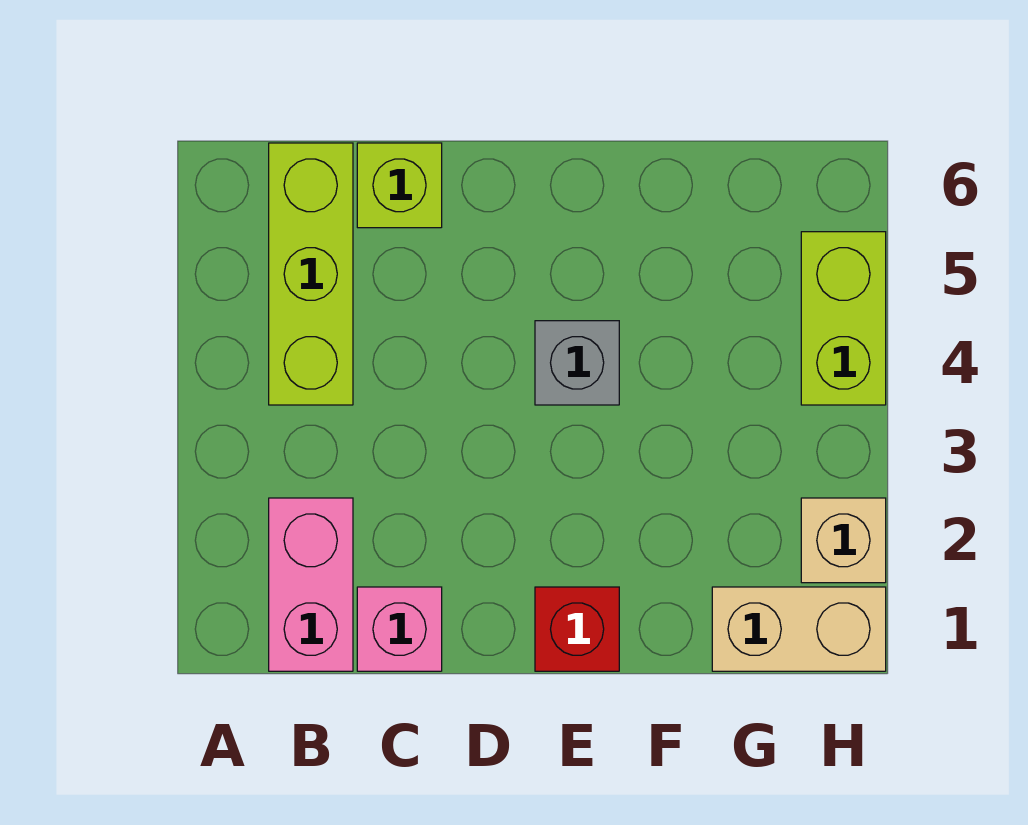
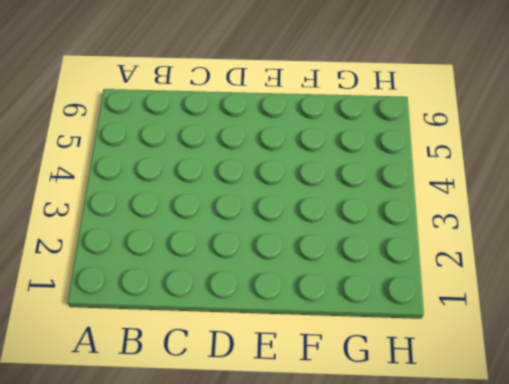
none -> pink 1x2 brick [269,498,353,671]
none -> lime 1x3 brick [269,143,353,405]

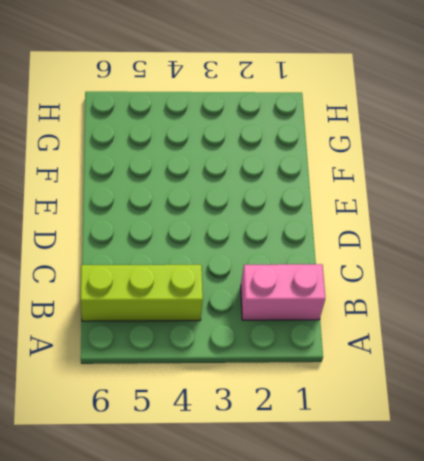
none -> pink 1x1 brick [357,587,442,671]
none -> lime 1x1 brick [357,143,442,228]

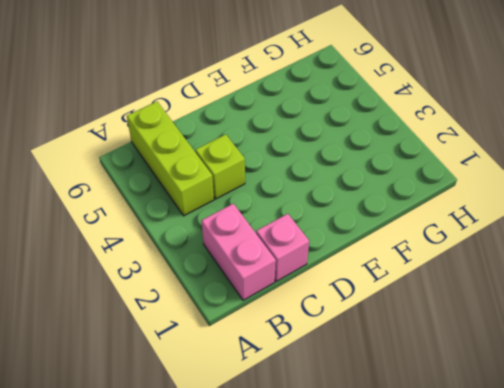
lime 1x1 brick [195,134,245,199] -> lime 1x1 brick moved to [357,143,442,228]
none -> red 1x1 brick [535,587,619,671]
none -> grey 1x1 brick [535,321,619,405]

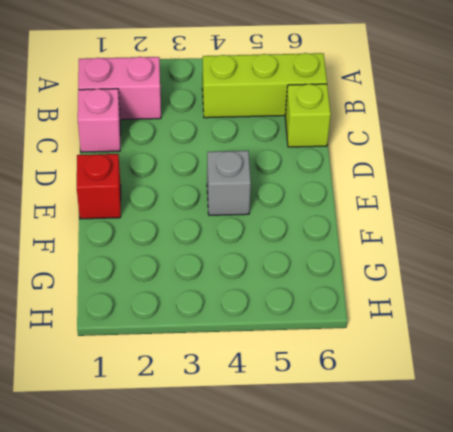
none -> tan 1x2 brick [712,587,886,671]
none -> tan 1x1 brick [801,498,886,583]

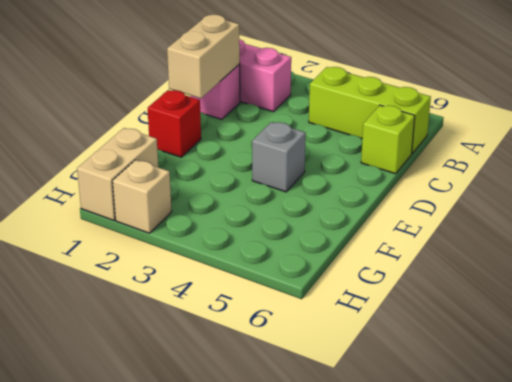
tan 1x2 brick [167,15,240,98] -> none
none -> lime 1x2 brick [801,232,886,405]

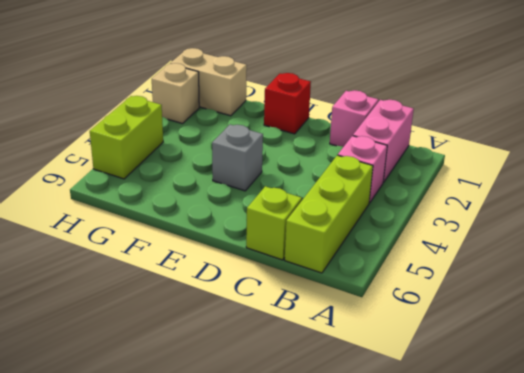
pink 1x1 brick [338,136,387,203] -> none

